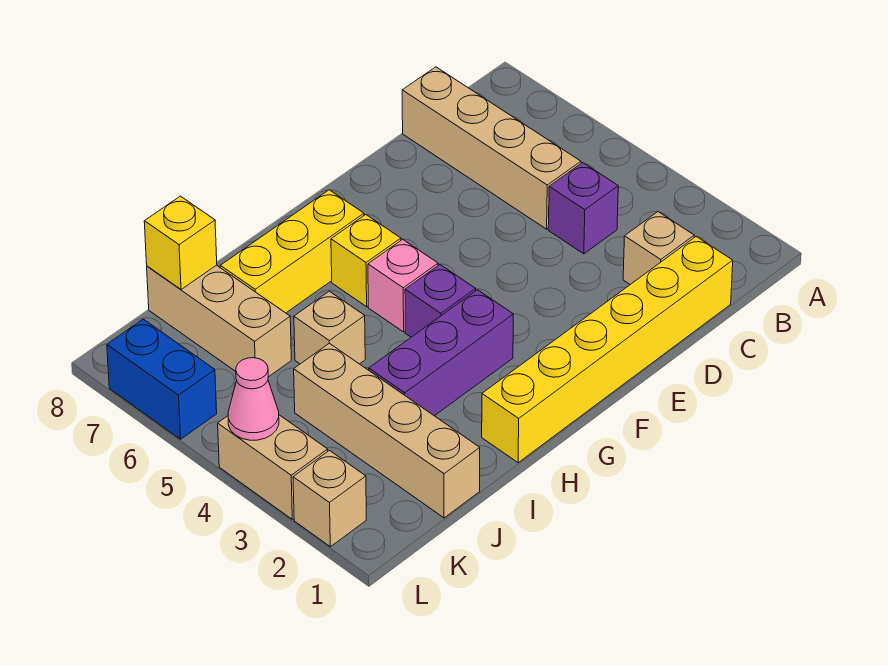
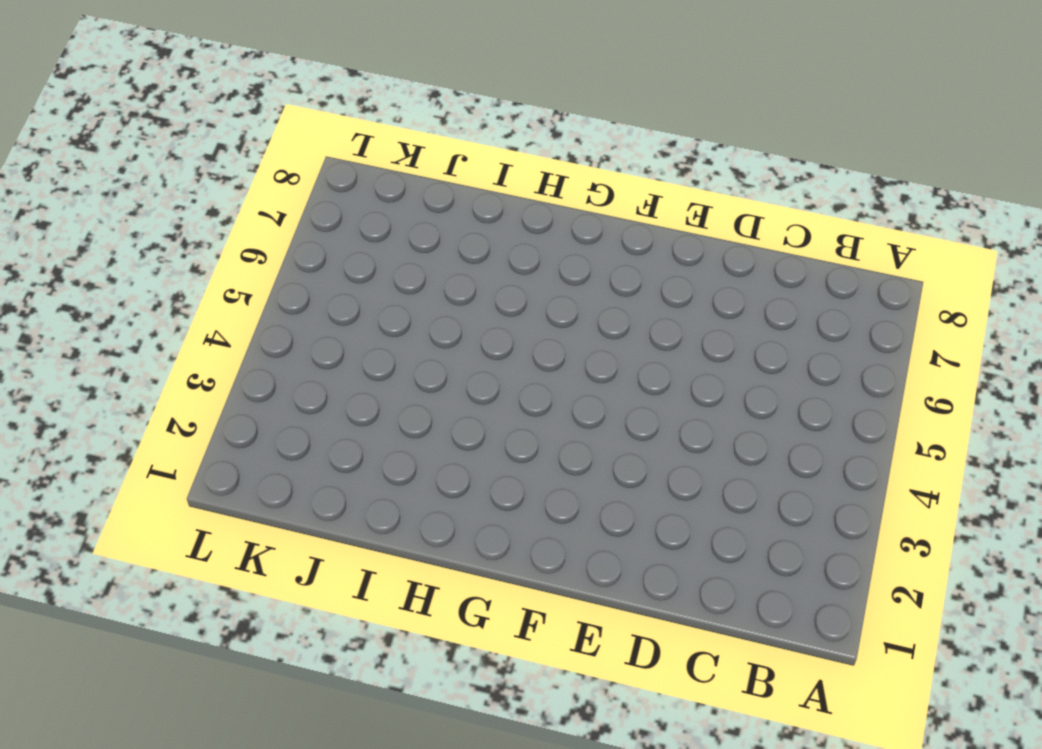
none -> yellow 1x6 brick [482,237,733,463]
none -> tan 1x1 brick [623,212,694,284]
none -> purple 1x1 brick [548,163,618,254]

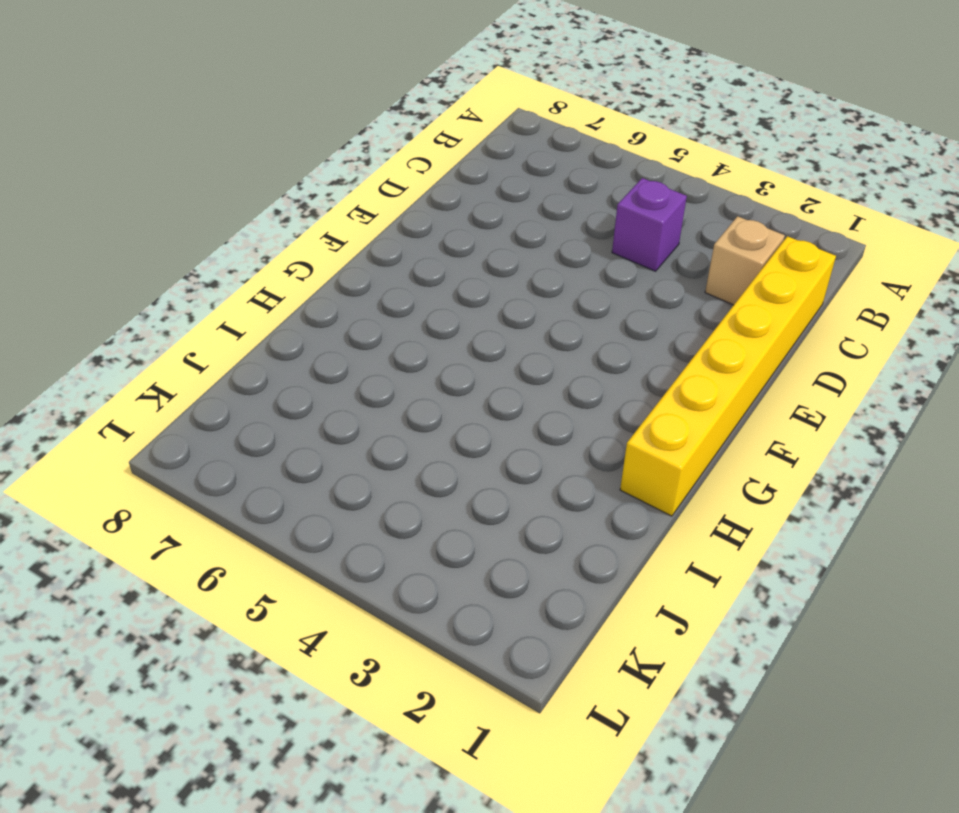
none -> tan 1x4 brick [402,67,581,229]
none -> purple 1x3 brick [369,290,513,416]
none -> purple 1x1 brick [405,265,476,337]

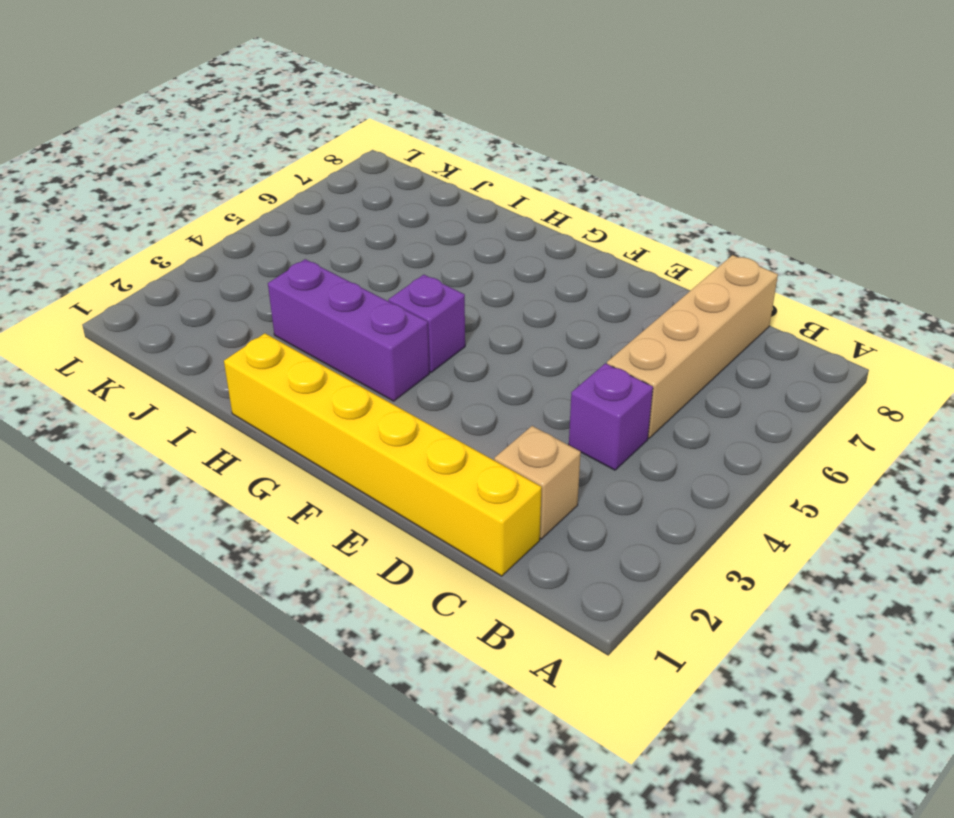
none -> pink 1x1 brick [368,239,438,332]
none -> yellow 1x1 brick [331,215,401,307]
none -> yellow 1x3 brick [220,190,364,313]

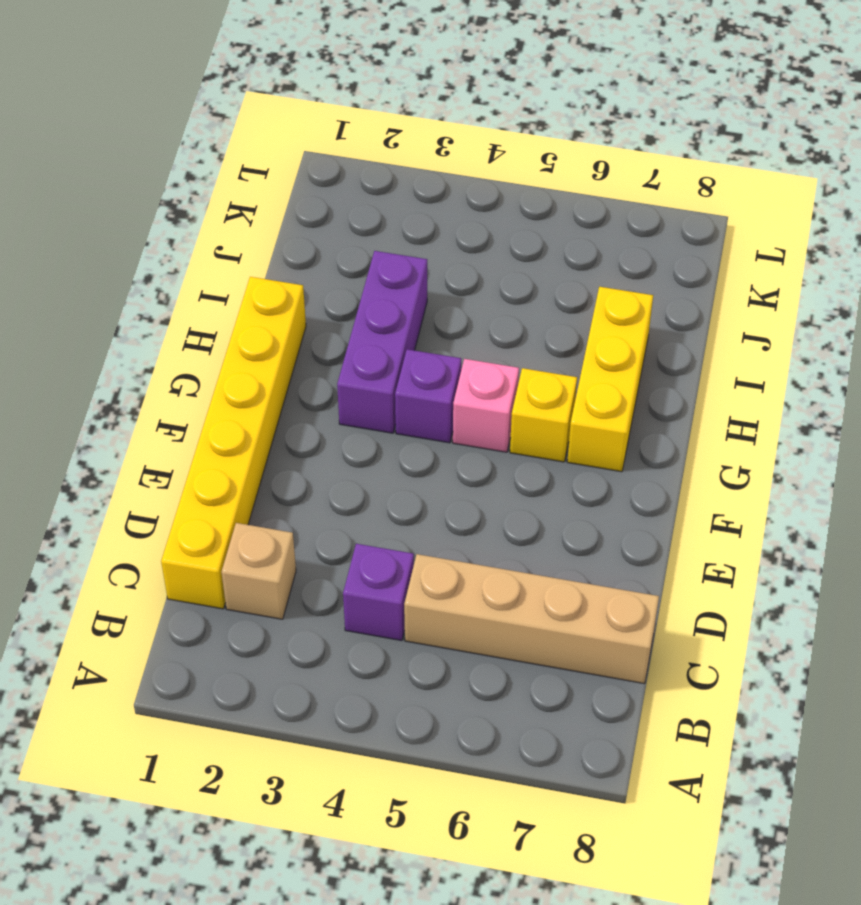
none -> tan 1x1 brick [294,291,365,364]
none -> tan 1x4 brick [294,343,480,518]
none -> tan 1x3 brick [147,265,291,377]

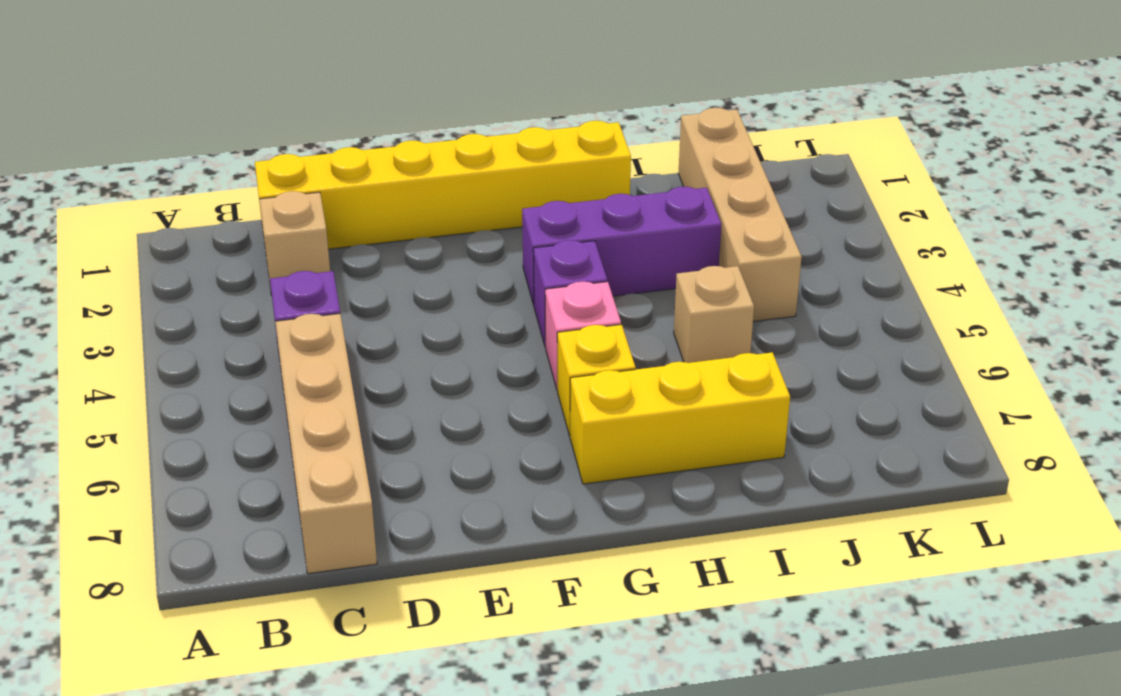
none -> tan 1x3 brick [147,265,291,377]
none -> tan 1x1 brick [293,451,366,547]
none -> tan 1x2 brick [218,415,328,519]

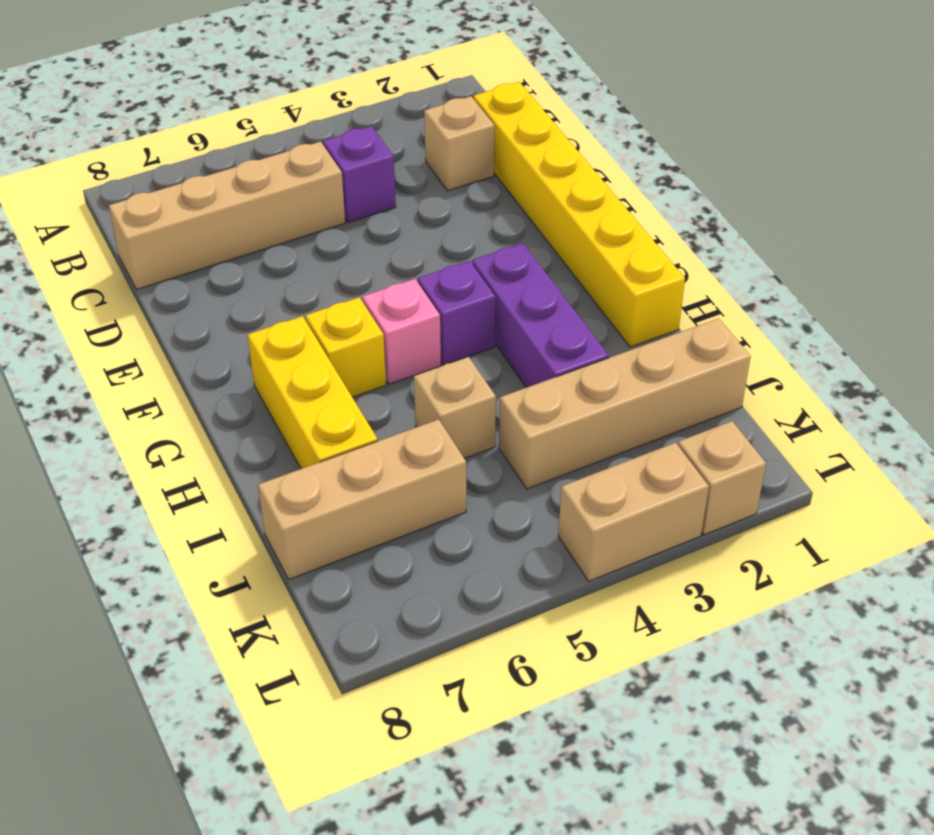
none -> blue 1x2 brick [107,319,217,439]
none -> yellow 1x1 brick [144,196,217,289]
none -> pink 1x1 cone [228,358,279,440]

